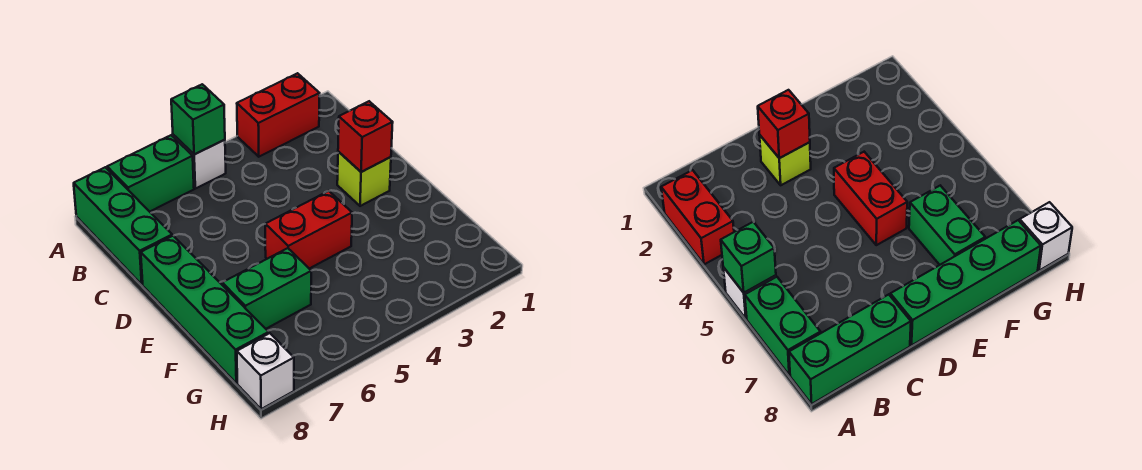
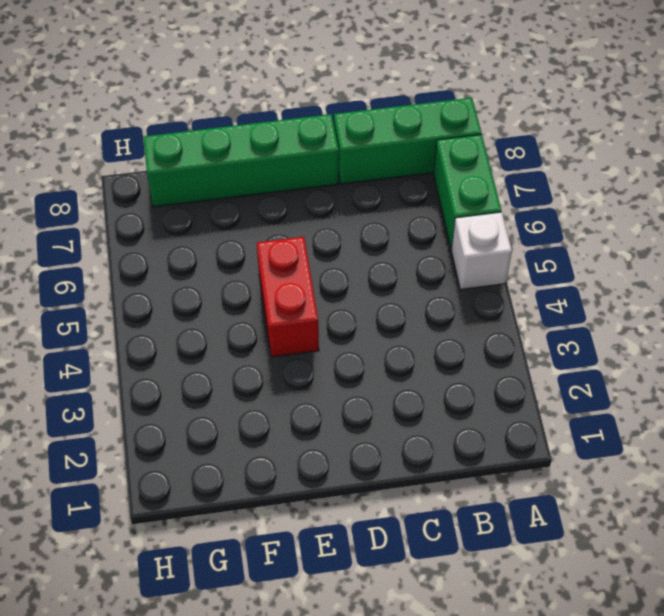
none -> red 1x2 brick [237,73,320,157]
none -> lime 1x1 brick [337,152,391,206]

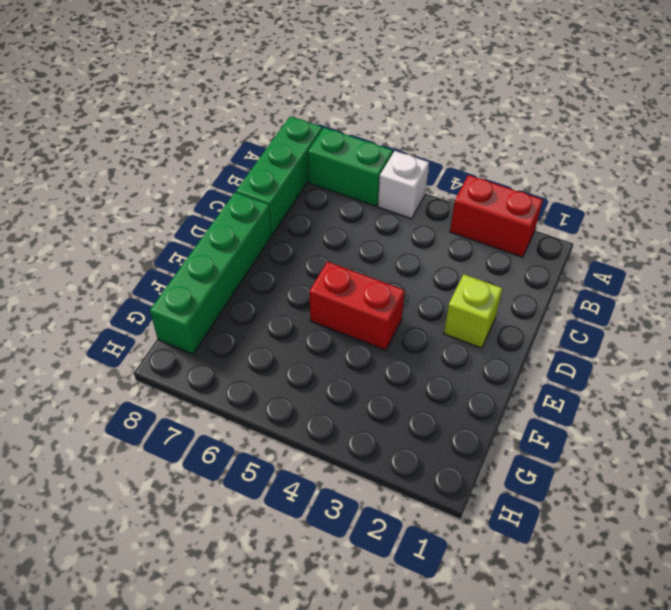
none -> green 1x2 brick [222,248,311,329]
none -> white 1x1 brick [237,333,294,409]

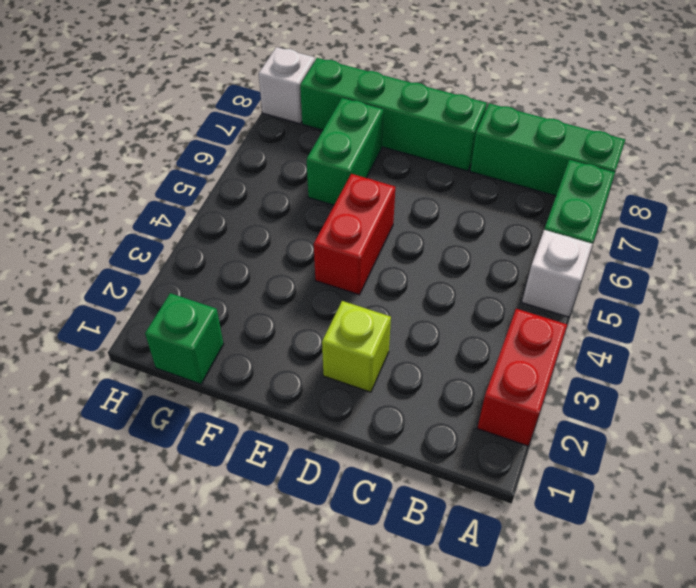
green 1x1 brick [145,293,224,384] -> green 1x1 brick moved to [171,84,225,154]
none -> red 1x1 brick [338,101,393,172]

